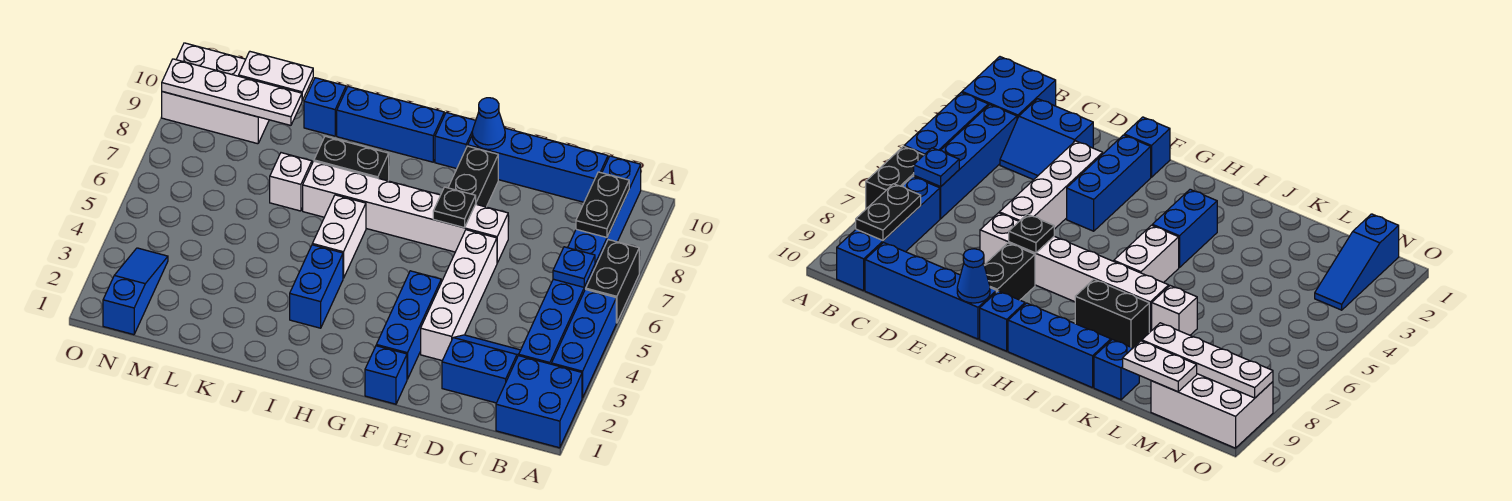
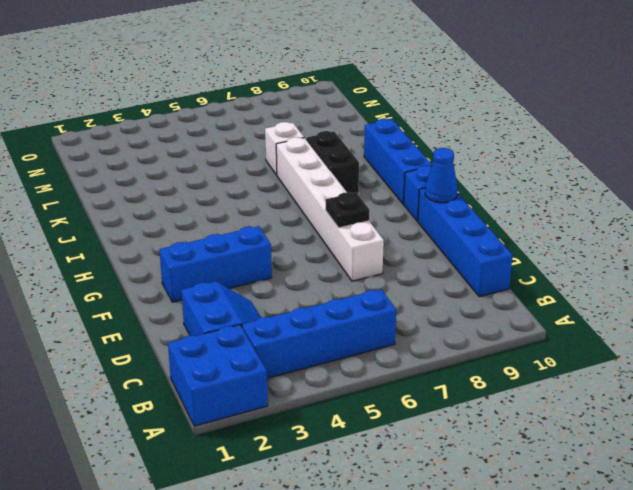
none -> blue 1x3 brick [552,289,616,398]
none -> black 1x2 brick [586,240,639,323]
none -> blue 1x4 brick [568,156,641,267]

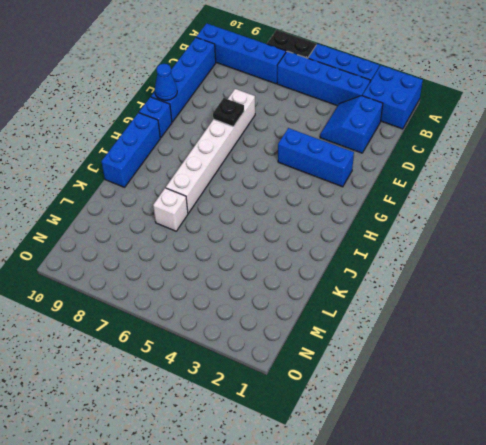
none -> white 1x4 brick [421,230,497,361]
none -> blue 1x1 brick [365,346,407,404]
none -> black 1x2 brick [448,146,498,207]

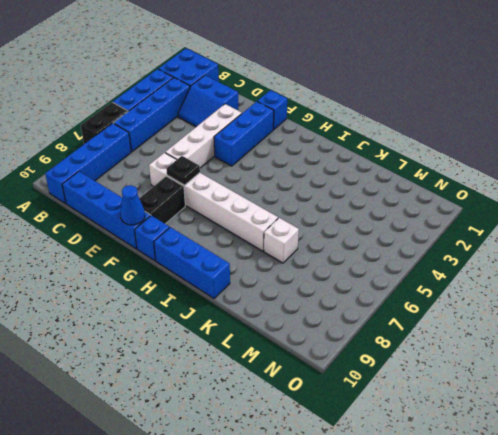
none -> blue 1x2 brick [290,245,343,328]
none -> white 1x2 brick [312,195,366,278]
none -> black 1x2 brick [314,136,389,181]

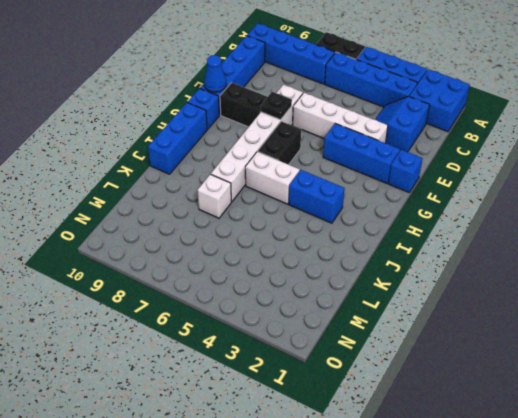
black 1x2 brick [258,121,301,165] -> black 1x2 brick moved to [314,136,389,181]
none -> blue 1x1 brick [304,78,346,136]
none -> white 2x3 brick [162,43,269,144]
none -> blue 1x3 slope [103,248,168,335]

